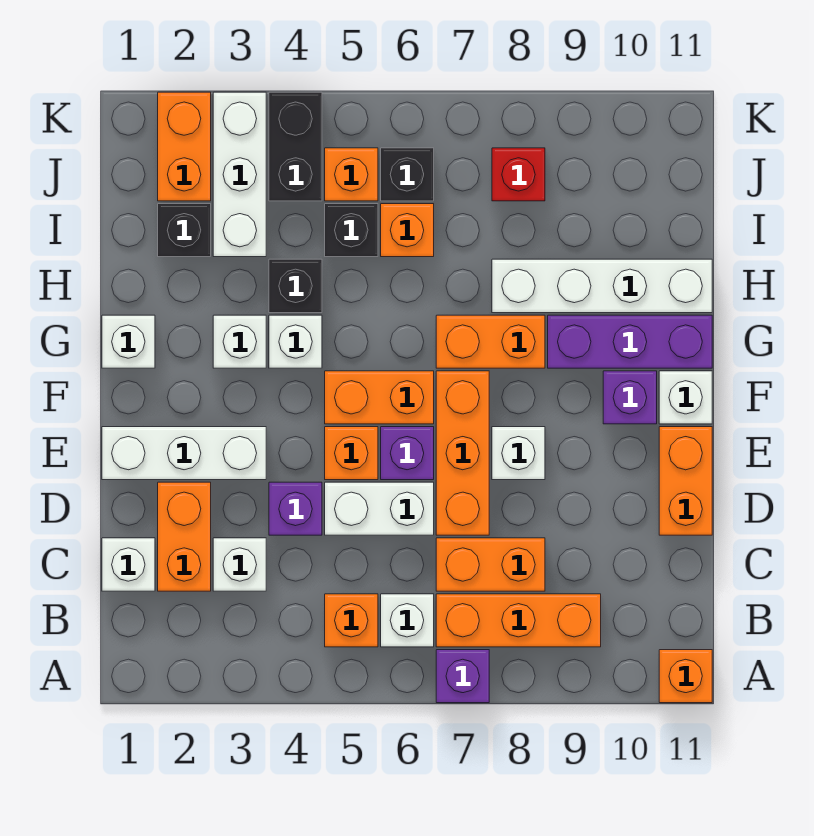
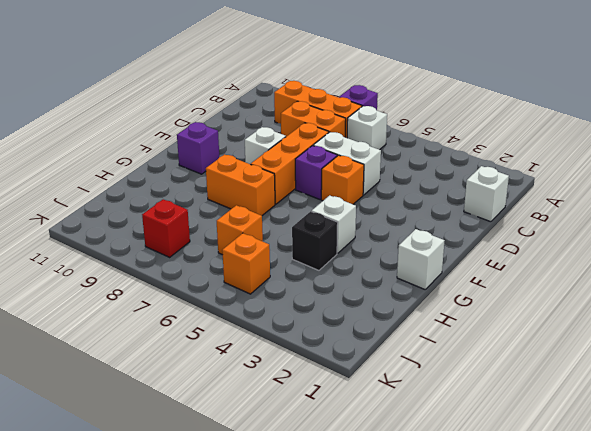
none -> orange 1x1 brick [659,650,712,703]
none -> orange 1x1 brick [325,594,378,647]
none -> orange 1x2 brick [158,482,211,591]
none -> white 1x1 brick [213,538,266,591]

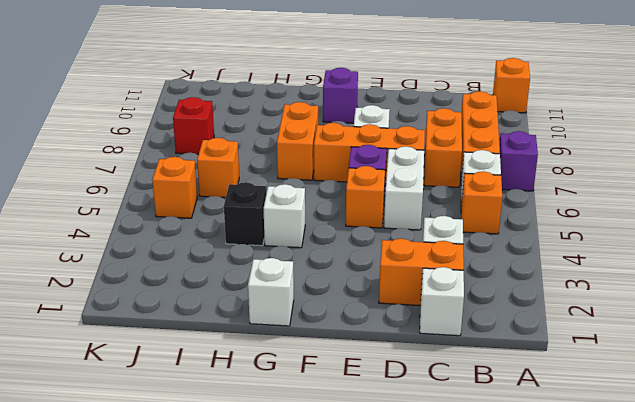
none -> purple 1x1 brick [269,482,322,535]
none -> orange 1x2 brick [659,427,712,535]
none -> white 1x3 brick [102,427,266,480]
none -> orange 1x2 brick [325,371,434,424]

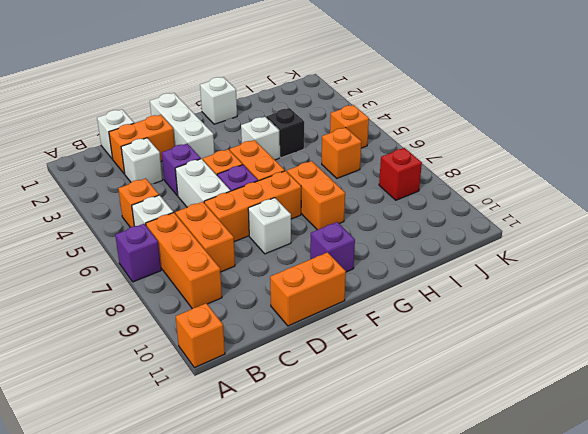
none -> white 1x1 brick [659,371,712,424]
none -> white 1x1 brick [213,315,266,368]
none -> purple 1x3 brick [548,315,712,368]
none -> white 1x4 brick [492,259,712,313]

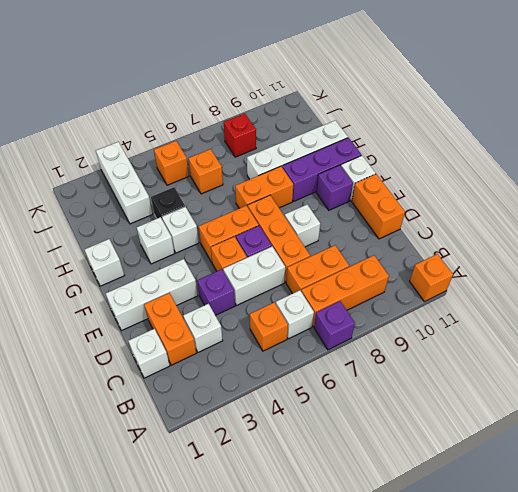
none -> black 1x1 brick [158,204,211,257]
none -> black 1x1 brick [325,204,378,257]
none -> orange 1x2 brick [158,92,211,201]
none -> black 1x2 brick [269,92,322,201]

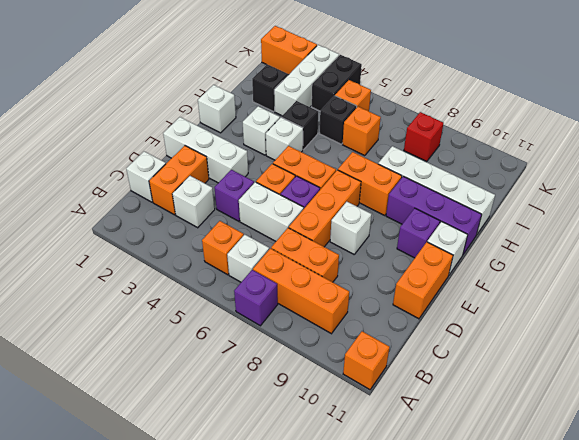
orange 1x2 brick [261,26,317,75] -> orange 1x2 brick turned to [158,92,211,201]
none -> black 1x1 brick [381,148,434,201]

